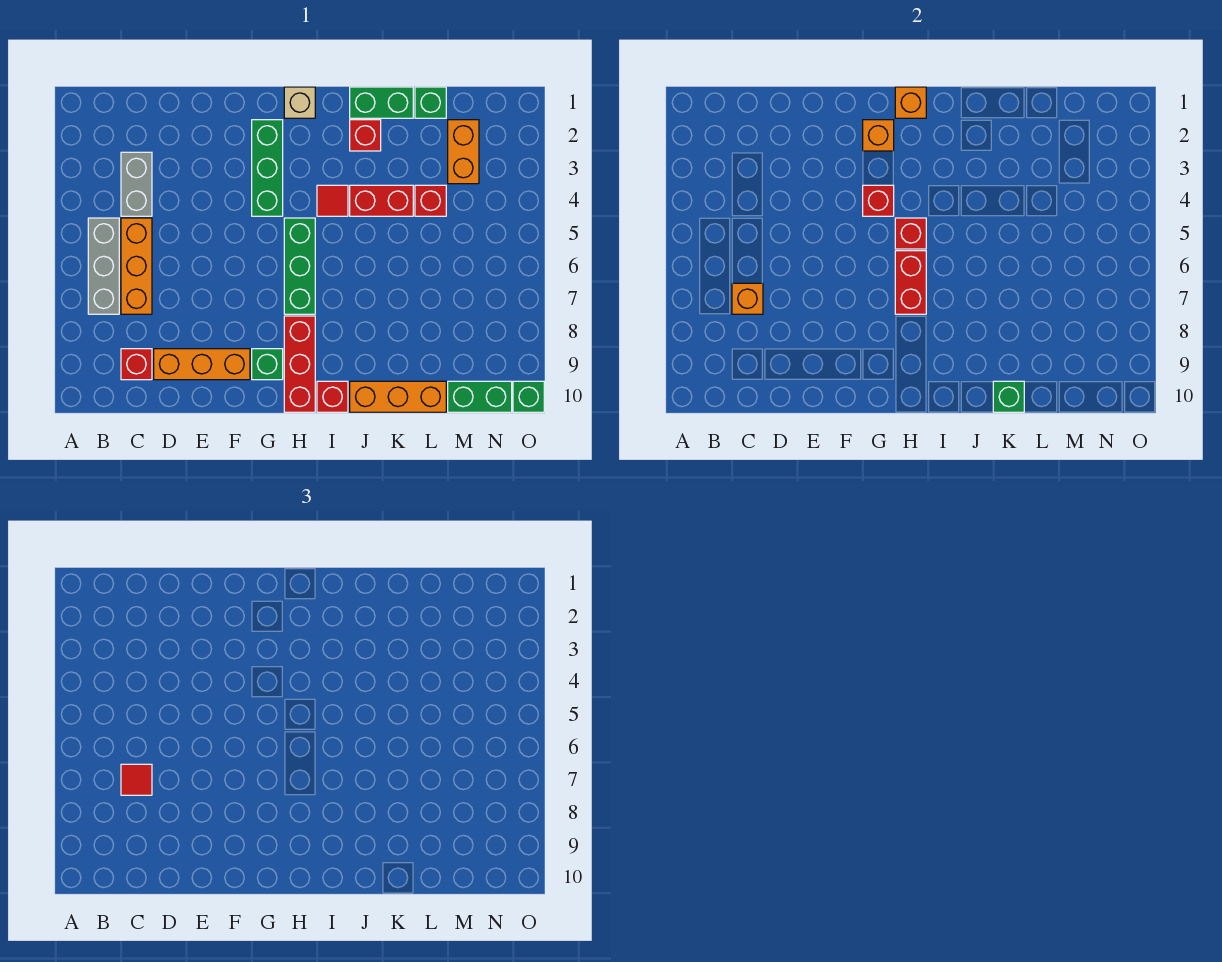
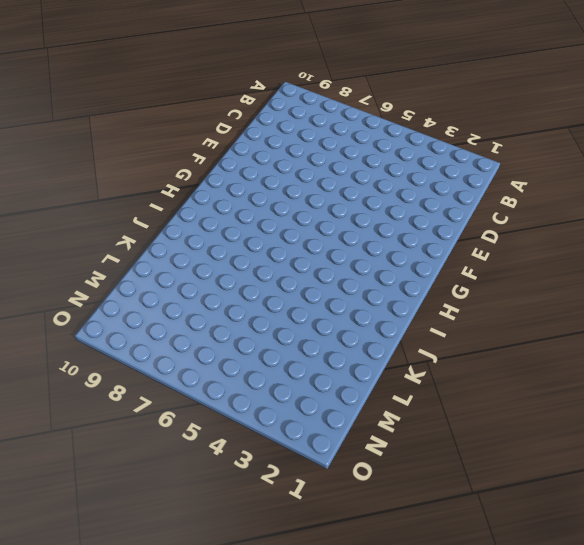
none -> grey 1x3 brick [88,218,119,314]
none -> grey 1x2 brick [121,152,152,216]
none -> orange 1x3 brick [121,218,152,314]

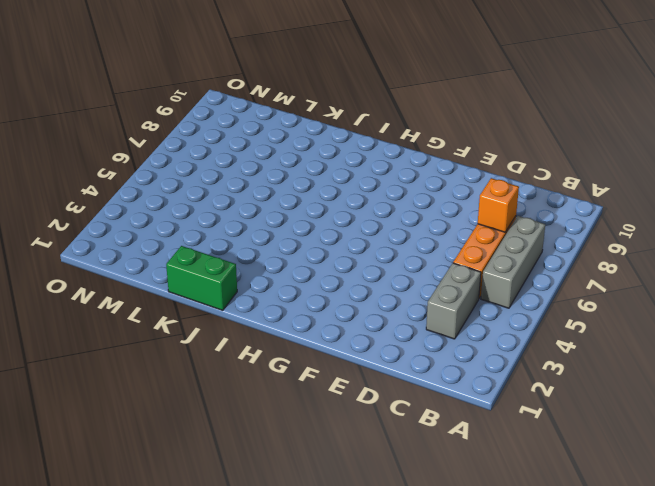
none -> red 1x1 brick [121,349,152,380]
none -> orange 1x3 brick [154,349,250,380]
none -> green 1x3 brick [252,120,283,216]

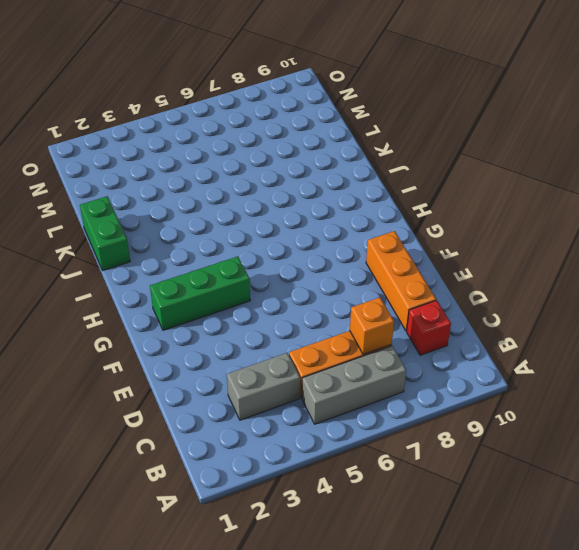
none -> green 1x1 brick [252,349,283,380]
none -> tan 1x1 brick [284,87,315,118]
none -> green 1x3 brick [284,218,315,314]

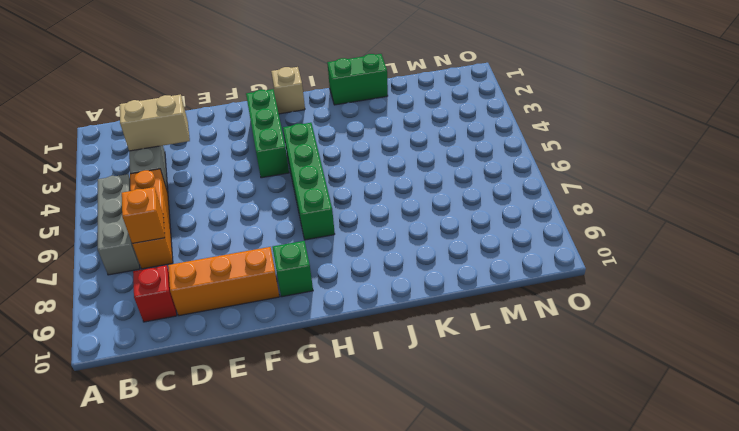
tan 1x2 brick [120,94,190,151] -> none
green 1x4 brick [283,123,335,240] -> green 1x3 brick [284,218,315,314]
none -> red 1x3 brick [284,316,315,412]
none -> red 1x1 tile [317,185,348,216]
none -> red 1x1 brick [317,381,348,412]

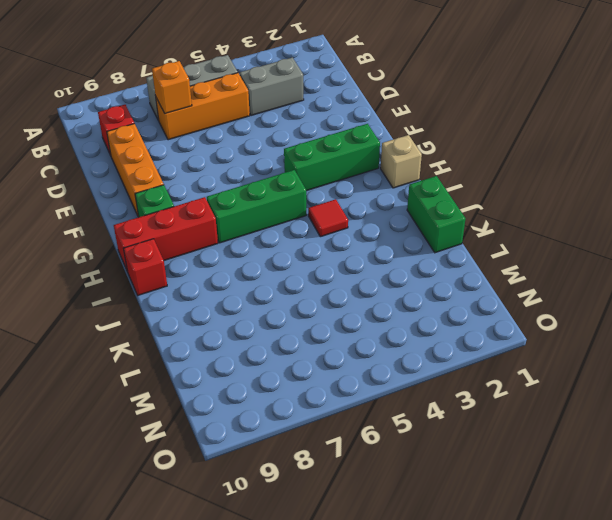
none -> red 1x1 brick [350,120,381,151]
none -> red 1x2 brick [350,185,413,216]
none -> orange 1x3 brick [350,381,446,412]

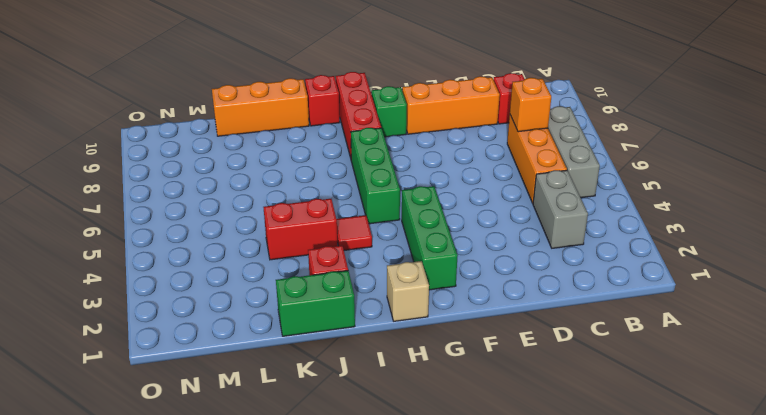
none -> green 1x1 brick [415,87,446,118]
none -> red 1x1 brick [415,185,446,216]
none -> orange 1x2 brick [448,120,479,184]

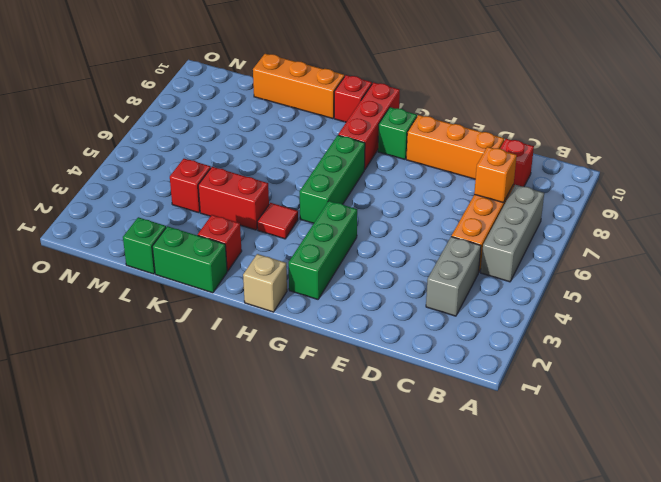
none -> orange 1x2 brick [448,120,479,184]
none -> green 1x2 brick [448,381,512,412]
none -> green 1x1 brick [513,381,544,412]

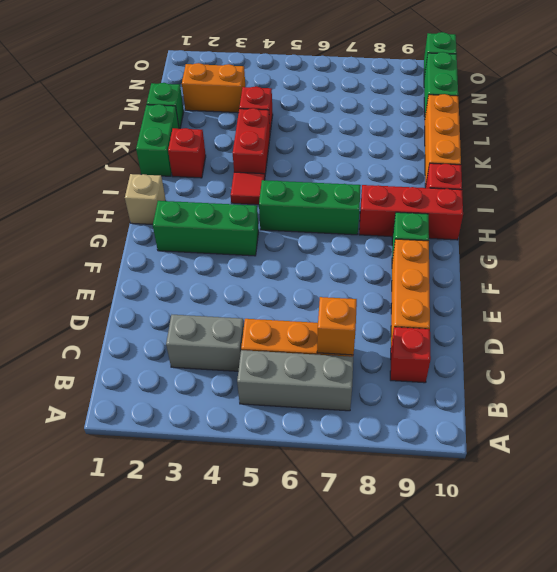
none -> orange 1x1 brick [863,120,894,151]
none -> red 1x1 brick [863,185,894,216]
none -> orange 1x1 brick [895,87,926,118]

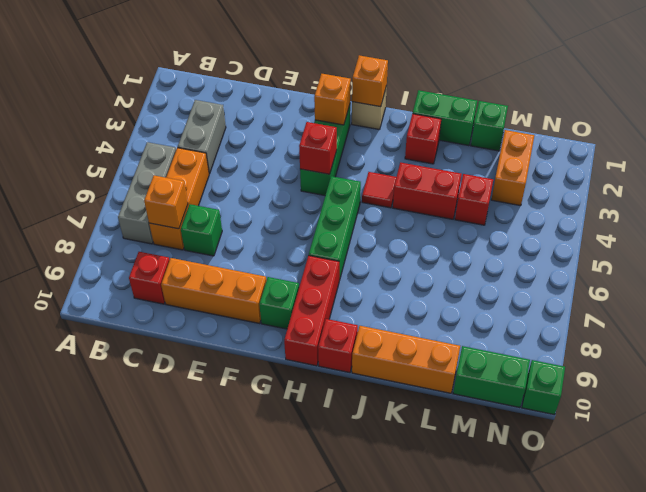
green 1x1 brick [181,204,222,256] -> green 1x1 brick moved to [993,381,1024,412]
none -> red 1x1 brick [895,218,926,249]
none -> red 1x2 brick [895,251,926,314]
none -> red 1x1 tile [121,764,152,795]

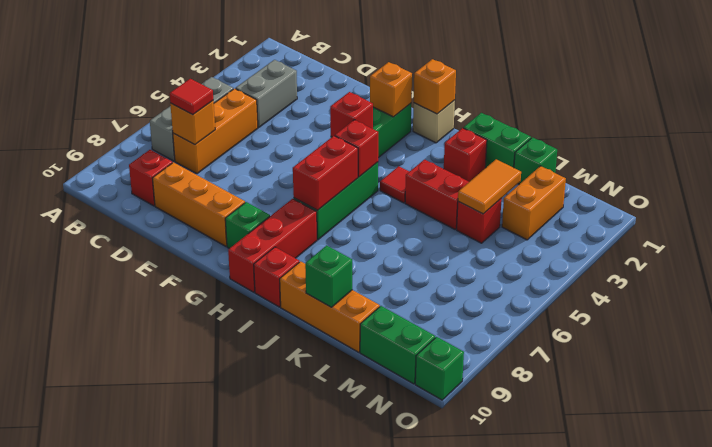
orange 1x2 tile [458,159,521,214] -> none

